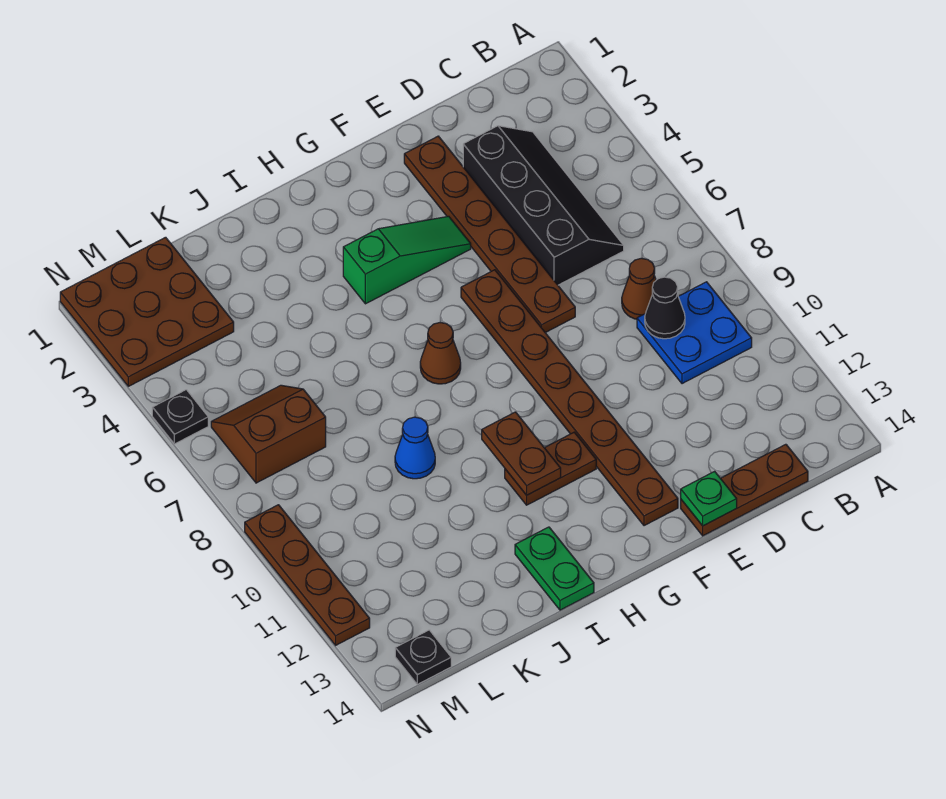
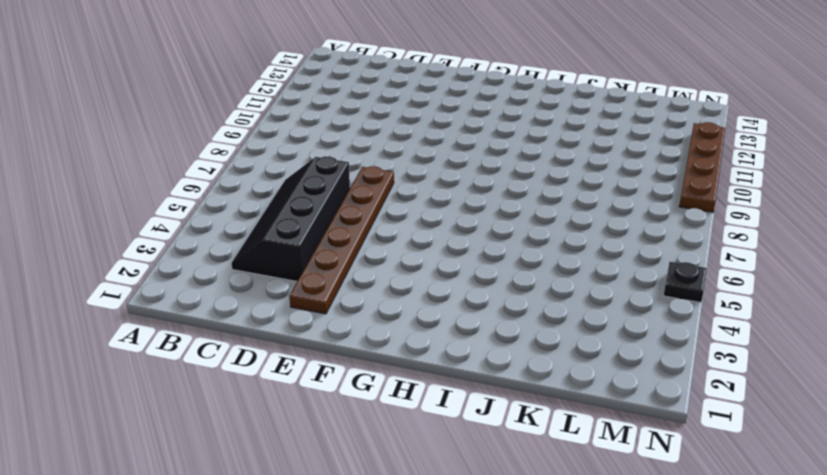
none -> blue 2x2 plate [637,282,752,384]
none -> brown 1x1 cone [622,258,656,319]
none -> brown 1x3 plate [681,444,808,536]

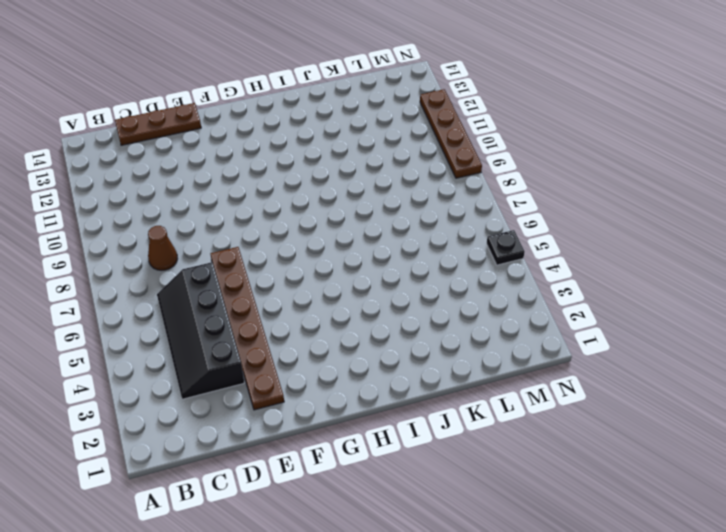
none -> blue 2x2 plate [637,282,752,384]
none -> green 1x3 slope [343,216,471,304]
none -> brown 1x8 plate [461,270,678,526]

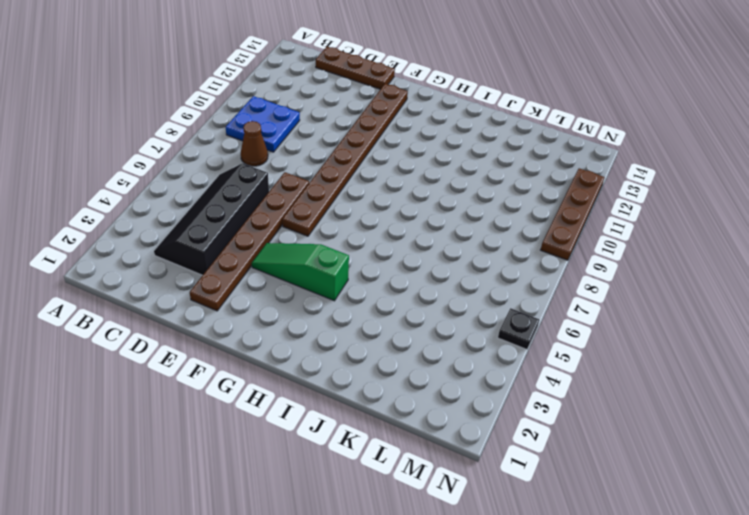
none -> brown 1x2 plate [505,432,596,505]
none -> brown 1x1 cone [420,323,461,384]
none -> green 1x2 plate [515,527,594,610]

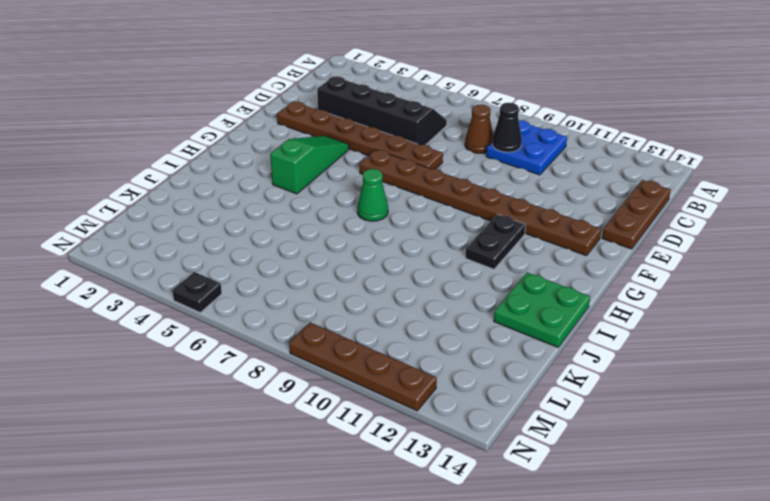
black 1x2 plate [465,214,526,269] -> brown 1x2 plate [505,432,596,505]
green 1x1 cone [357,169,388,221] -> brown 1x1 cone [420,323,461,384]
green 2x2 plate [494,273,590,347] -> green 1x2 plate [515,527,594,610]
none -> blue 1x1 cone [395,417,435,479]
none -> brown 3x3 plate [60,237,234,386]
none -> brown 2x2 slope [211,385,326,483]

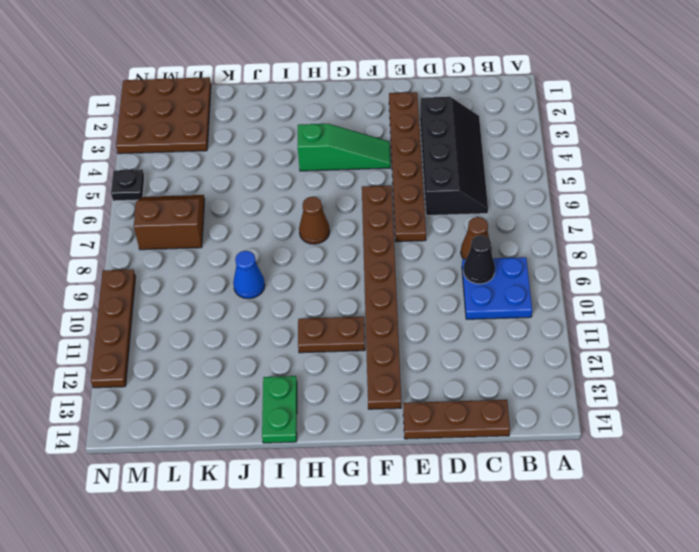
none -> black 1x1 plate [395,630,451,684]
none -> green 1x1 plate [681,471,737,526]
none -> brown 1x2 plate [482,412,561,495]

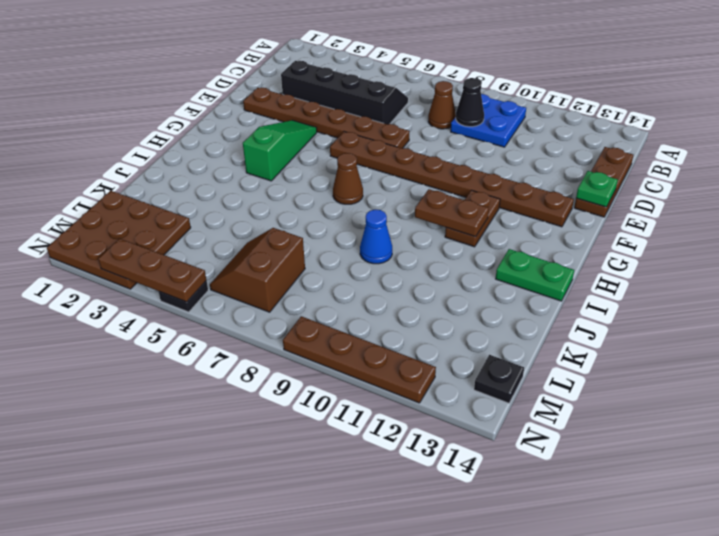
brown 1x3 plate [98,239,206,302] -> none

